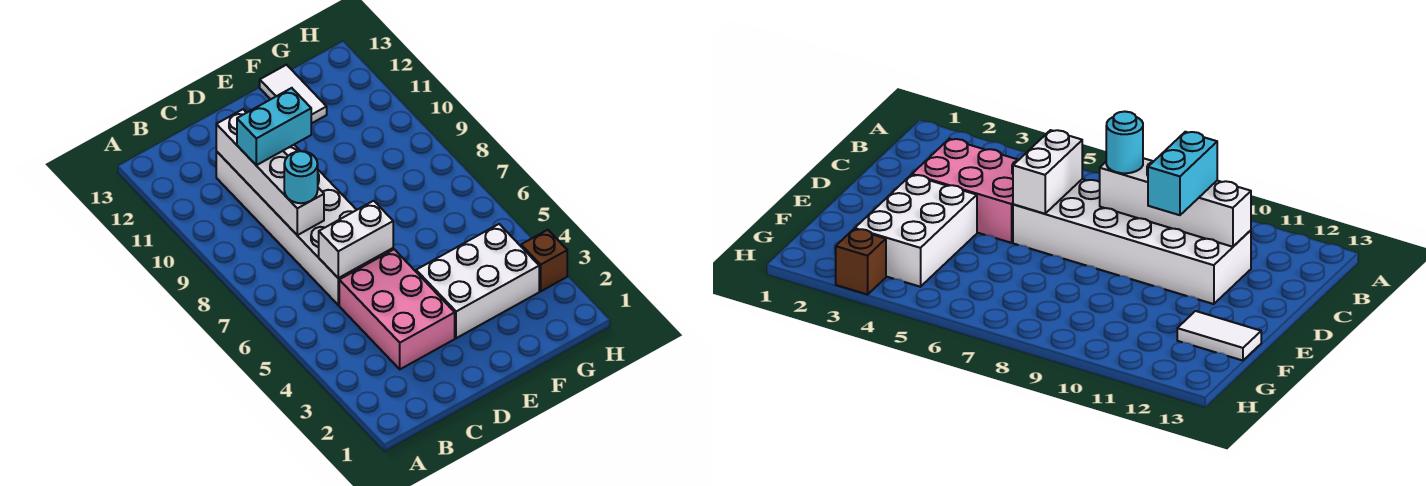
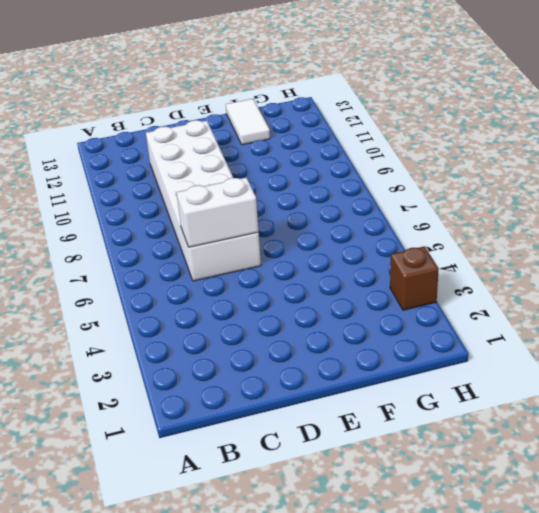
none -> pink 2x3 brick [339,249,455,369]
none -> white 2x3 brick [416,224,539,338]

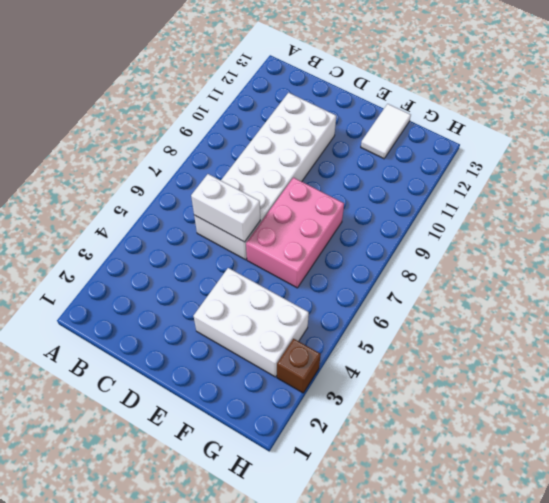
pink 2x3 brick [246,178,344,288] -> pink 2x3 brick moved to [339,249,455,369]
none -> white 1x4 brick [216,109,324,235]
none -> cyan 1x1 round brick [284,151,318,203]

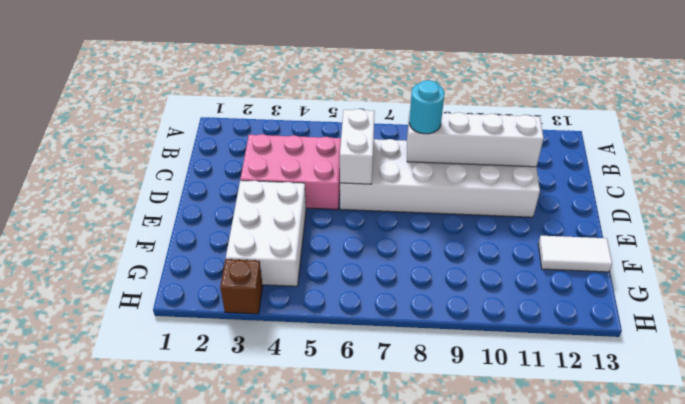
none -> cyan 1x2 brick [237,88,311,165]

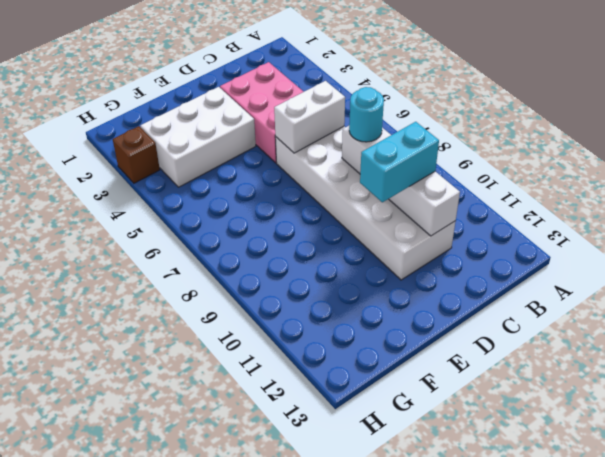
none -> white 1x2 tile [260,65,327,124]

